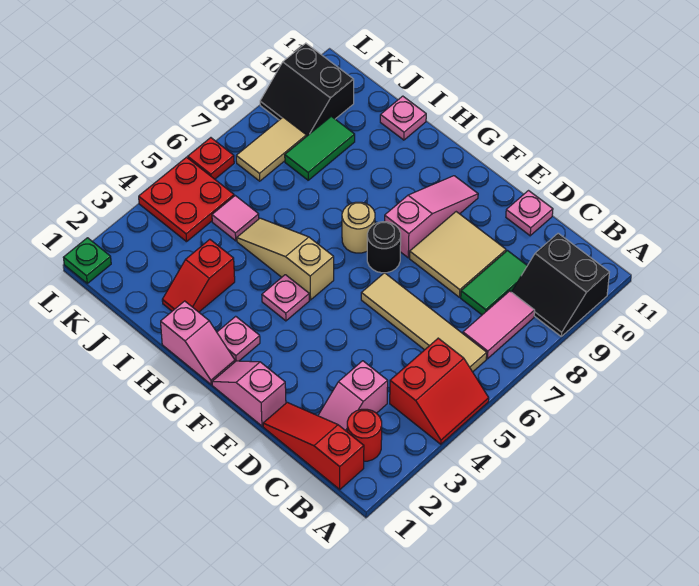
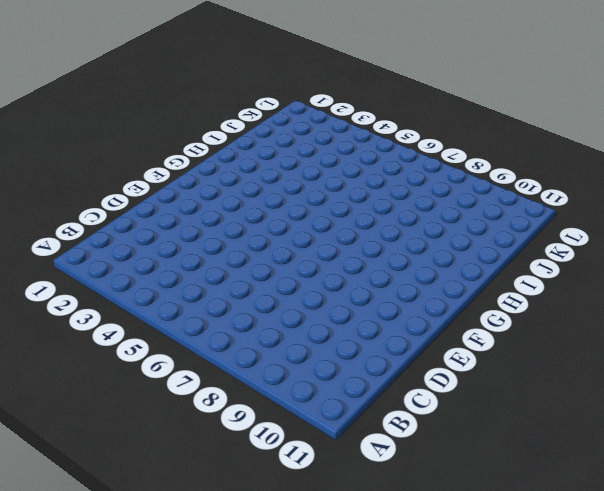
none -> red 2x2 slope [390,338,489,444]
none -> black 2x2 slope [512,233,609,336]
none -> red 1x3 slope [263,402,364,489]

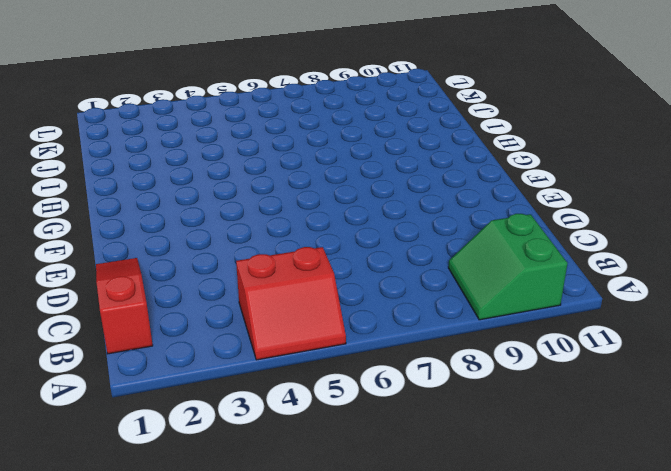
green 2x2 slope [448,214,568,320] -> black 2x2 slope [512,233,609,336]
none -> red 1x1 round brick [347,409,382,461]
none -> tan 1x4 tile [361,273,487,372]
none -> pink 1x2 tile [463,291,535,359]

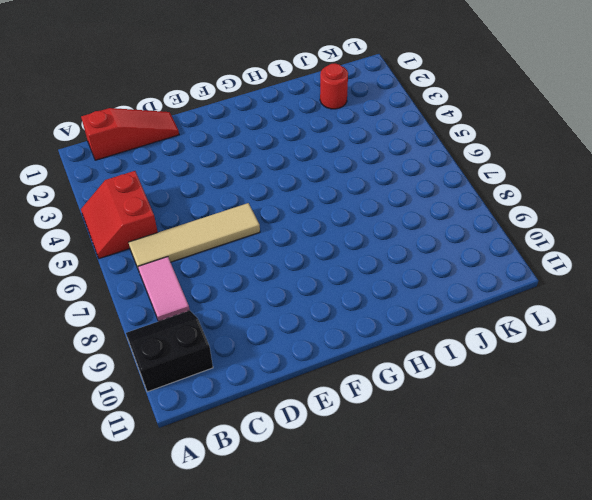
red 1x1 round brick [320,63,348,109] -> red 1x1 round brick moved to [347,409,382,461]
none -> pink 1x2 slope [318,361,388,431]
none -> green 1x2 tile [461,251,527,315]
none -> tan 2x2 tile [410,212,506,297]

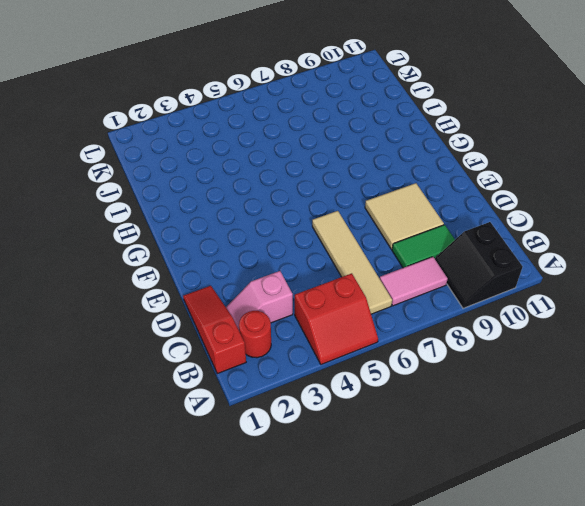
none -> pink 1x1 plate [506,191,553,236]
none -> pink 1x2 slope [212,361,286,426]
none -> black 1x1 round brick [367,222,401,273]

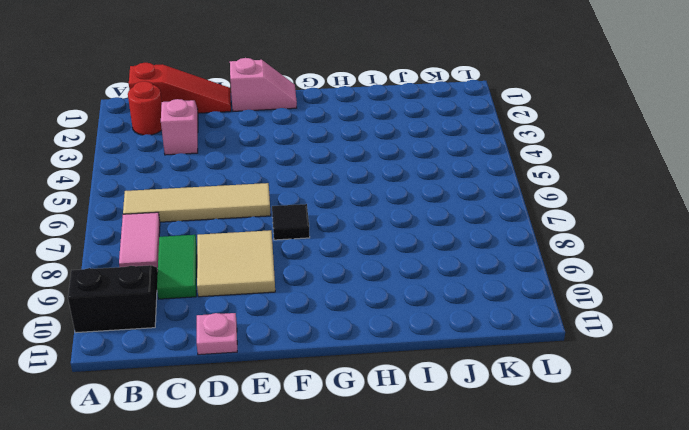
black 1x1 tile [272,204,310,240] -> black 1x1 round brick [367,222,401,273]
none -> red 2x2 slope [390,338,489,444]
none -> pink 1x3 slope [384,176,478,258]
none -> pink 1x2 slope [161,301,235,385]

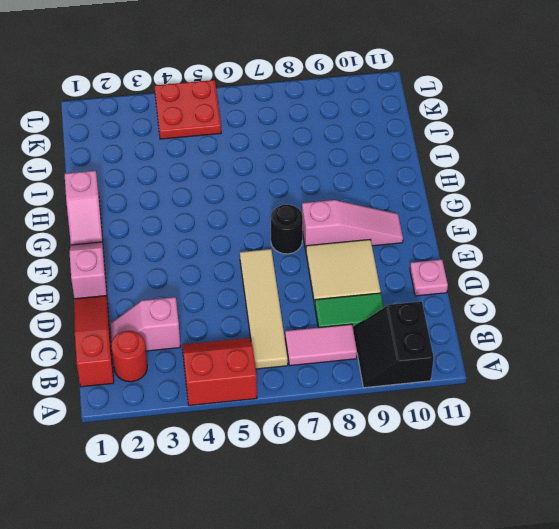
red 2x2 slope [182,338,257,406] -> red 2x2 slope turned to [390,338,489,444]
none -> pink 1x1 plate [217,316,260,362]
none -> pink 1x1 plate [262,275,309,321]
none -> tan 1x3 slope [237,218,334,300]

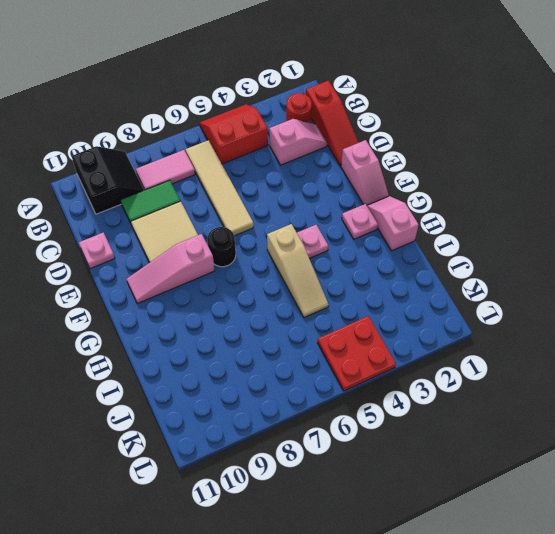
none -> tan 1x1 round brick [342,202,375,253]
none -> red 1x2 slope [162,239,235,312]
none -> pink 1x1 plate [380,96,426,140]

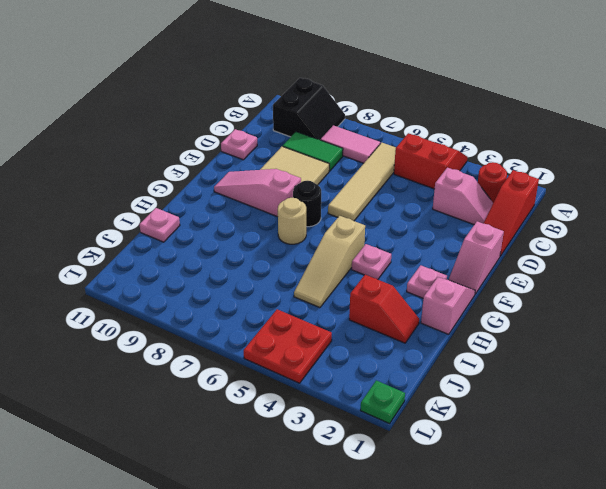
none -> pink 1x1 tile [212,196,259,241]
none -> green 1x2 tile [285,116,355,180]
none -> tan 1x2 tile [236,117,306,181]

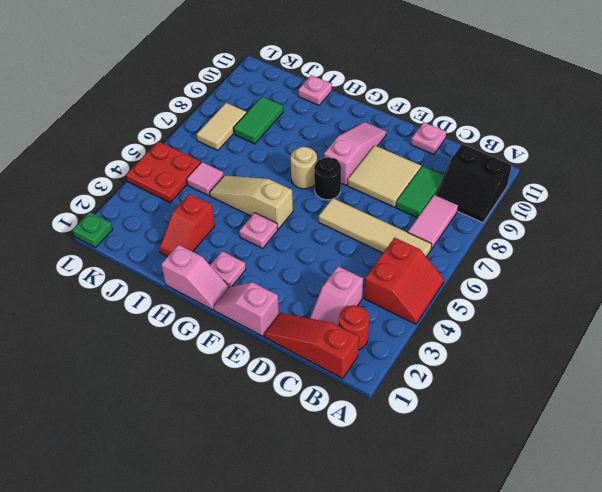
none -> black 2x2 slope [260,43,354,137]
none -> red 1x1 plate [188,138,234,179]

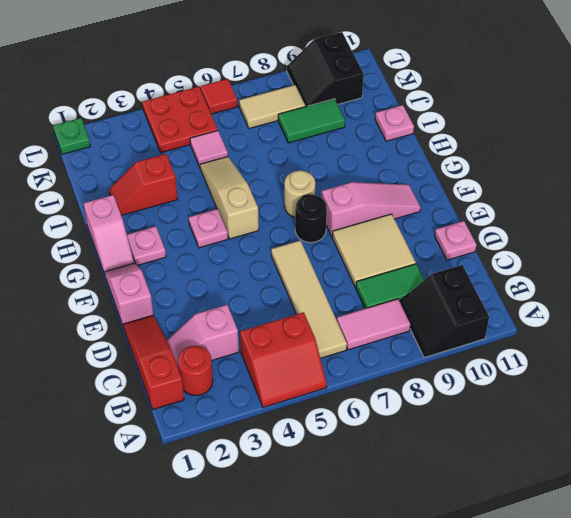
red 1x1 tile [201,79,238,114] -> red 1x1 plate [188,138,234,179]

